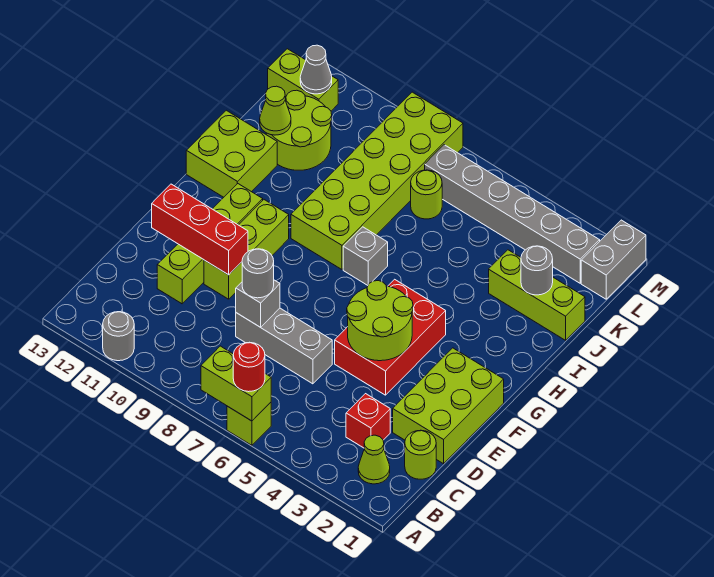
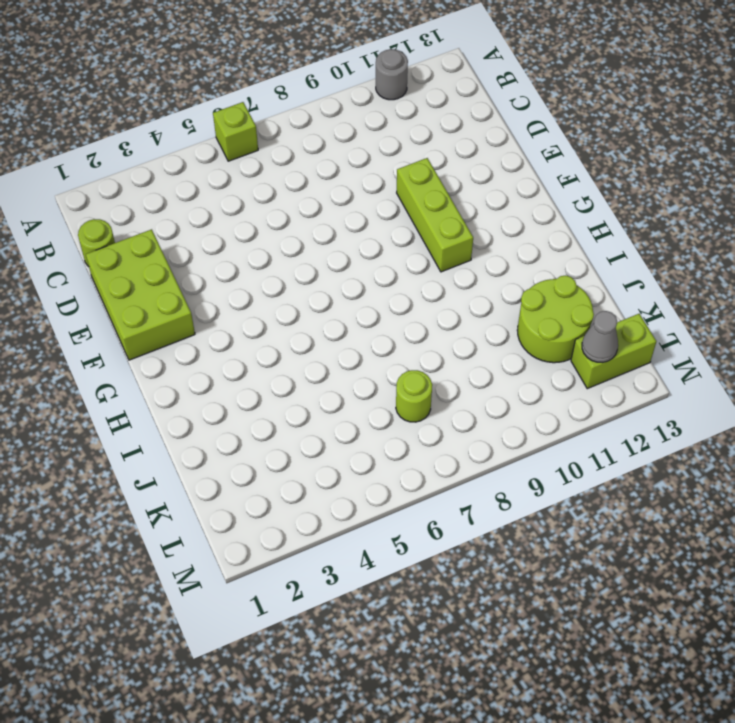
none -> lime 1x1 cone [358,435,390,484]
none -> red 1x1 brick [346,394,390,448]
none -> grey 1x3 brick [236,308,332,384]

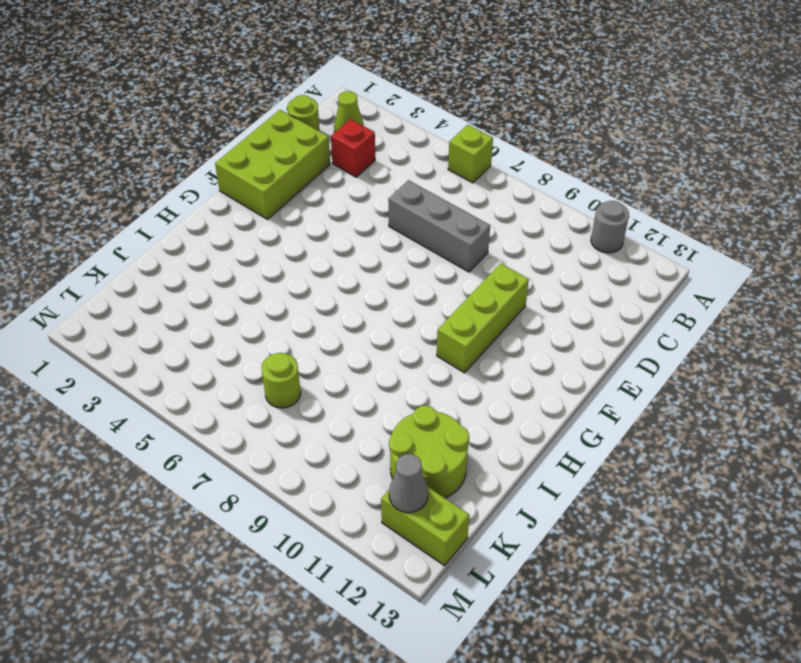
none -> lime 1x4 brick [157,184,263,304]
none -> red 2x3 brick [335,279,446,395]
none -> grey 1x1 brick [343,227,388,285]

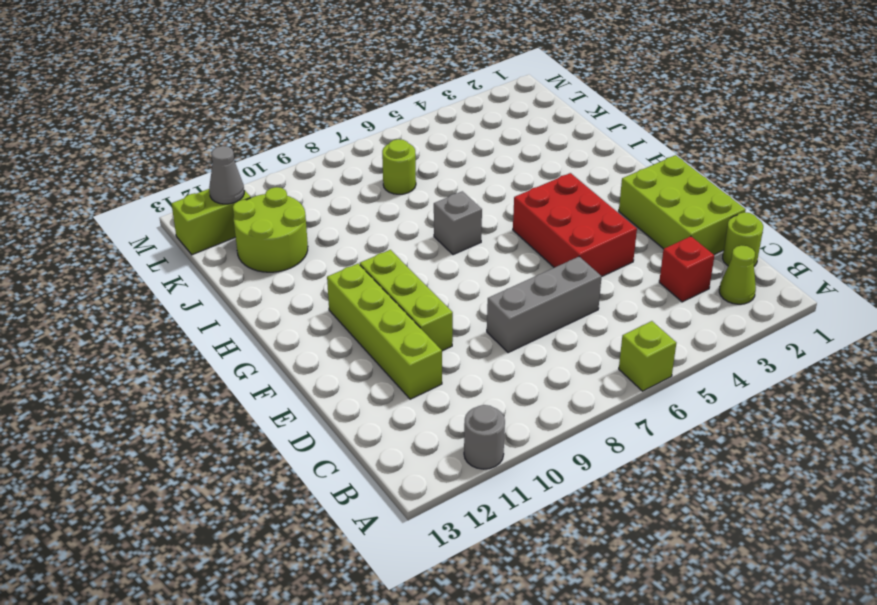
none -> lime 2x6 brick [291,92,463,269]
none -> lime 2x2 brick [186,110,277,197]
none -> lime 1x3 brick [489,250,585,340]

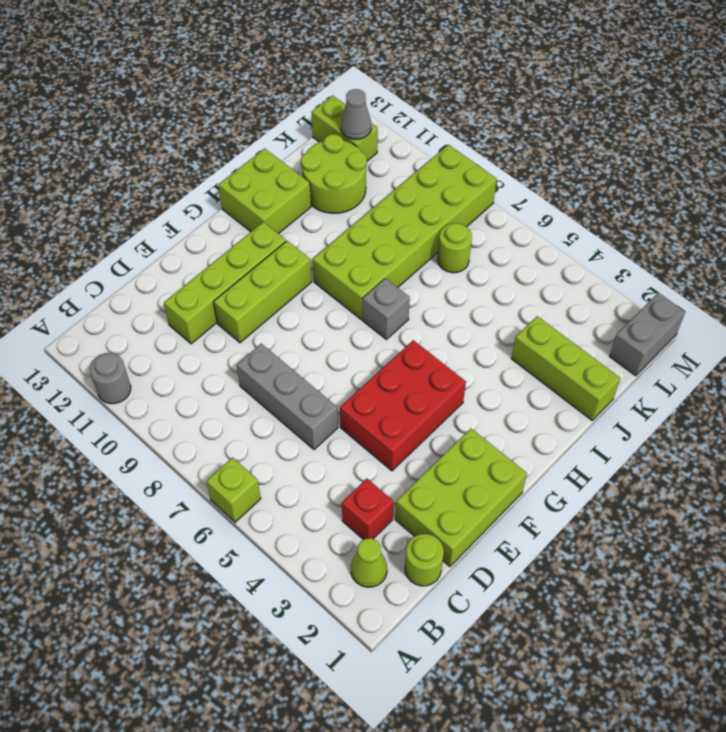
none -> grey 1x6 brick [425,145,600,283]
none -> lime 1x2 brick [201,346,271,421]
none -> grey 1x1 brick [236,280,280,327]

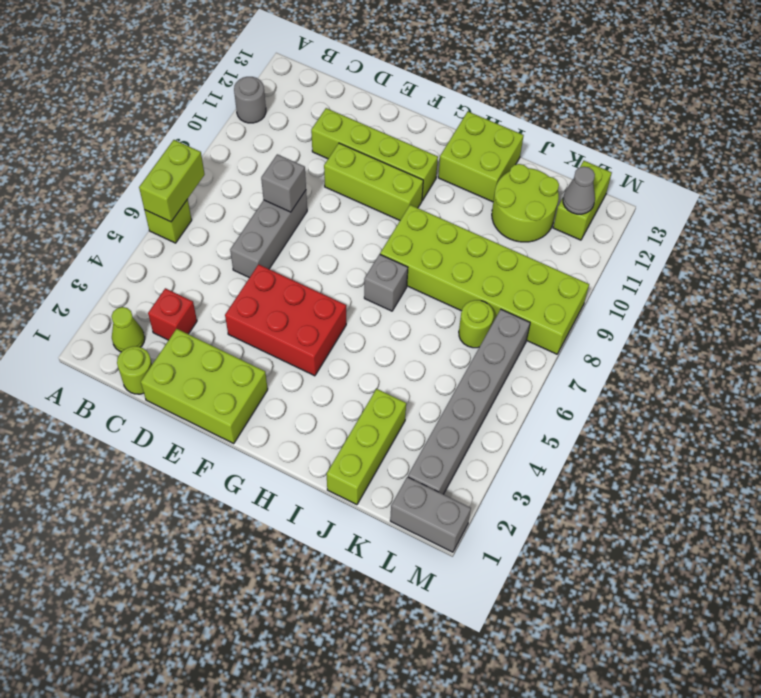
none -> lime 2x2 round brick [347,281,413,361]
none -> red 1x3 brick [152,184,248,275]
none -> grey 1x1 round brick [521,246,553,295]

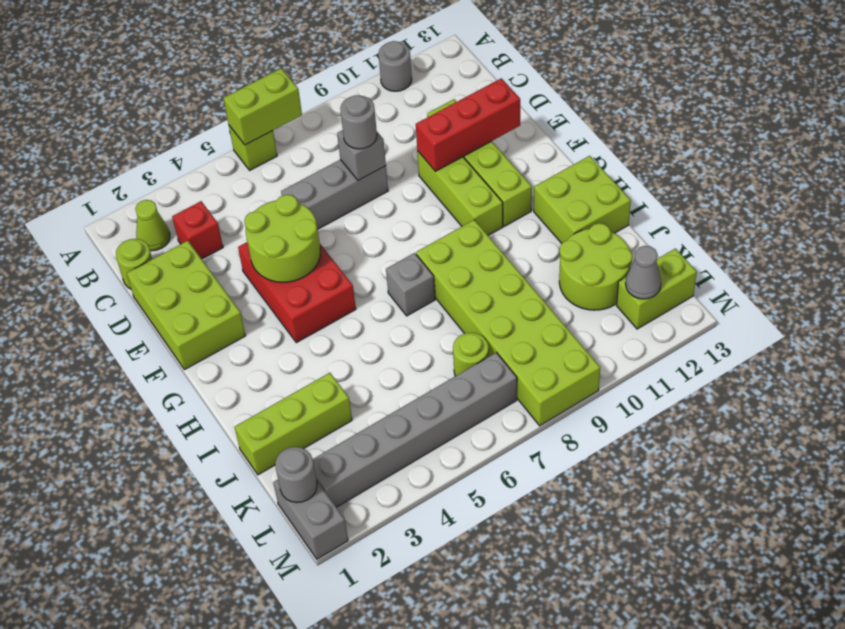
grey 1x1 round brick [275,447,317,503] -> grey 1x1 round brick moved to [521,246,553,295]
none -> lime 1x1 cone [260,86,291,135]
none -> red 1x1 round brick [233,342,265,392]

